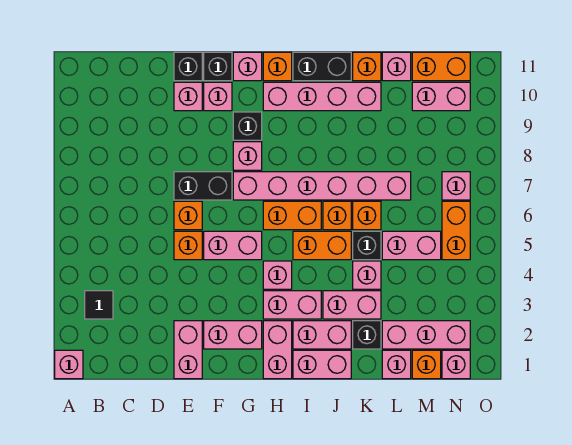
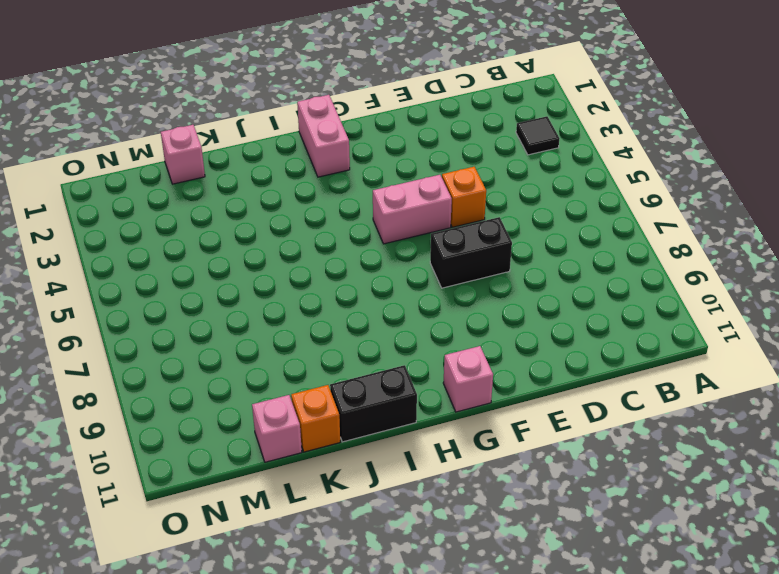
none -> pink 1x1 brick [55,350,83,379]
none -> pink 1x2 brick [174,321,202,379]
none -> orange 1x1 brick [174,201,202,230]
none -> pink 1x1 brick [174,82,202,111]

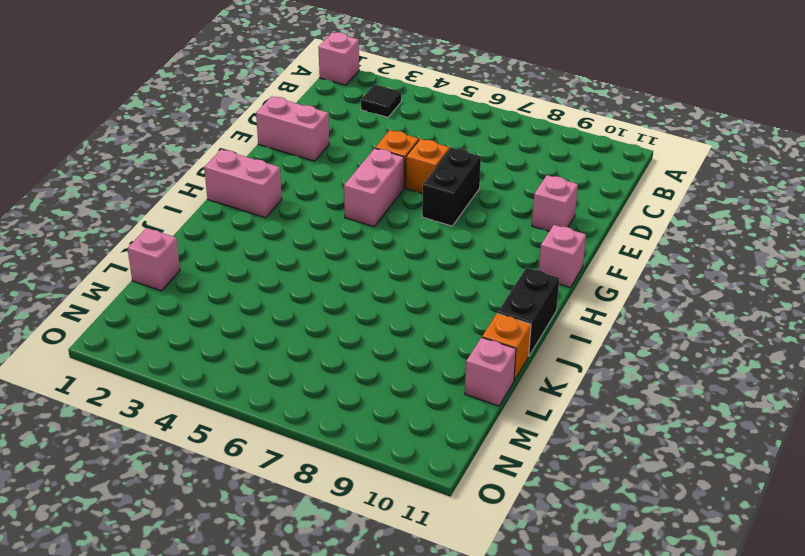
none -> black 1x1 brick [174,52,202,81]
none -> pink 1x2 brick [204,321,262,349]
none -> pink 1x1 brick [204,82,232,111]
none -> black 1x1 brick [204,52,232,81]

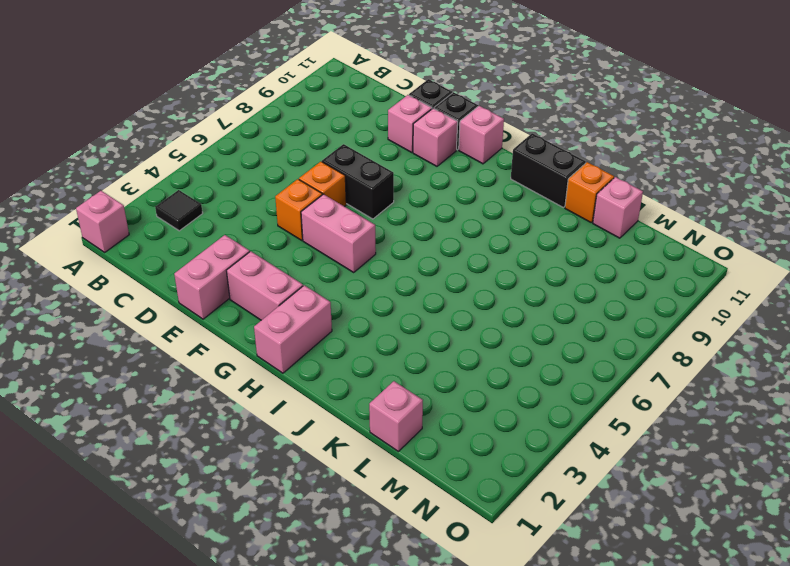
none -> pink 1x6 brick [233,172,411,200]
none -> pink 1x1 brick [233,142,262,170]
none -> black 1x1 brick [233,112,262,140]
none -> pink 1x2 brick [263,291,321,319]

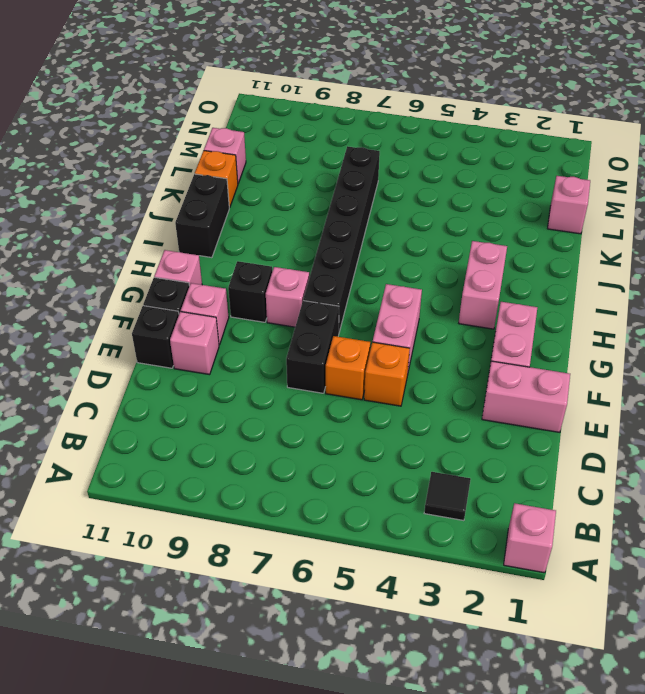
black 1x6 brick [303,146,380,332] -> pink 1x6 brick [233,172,411,200]
none -> pink 1x2 brick [263,321,292,379]
none -> pink 1x1 brick [263,261,292,289]
none -> orange 1x2 brick [263,201,321,230]
none -> pink 1x4 brick [263,82,381,111]

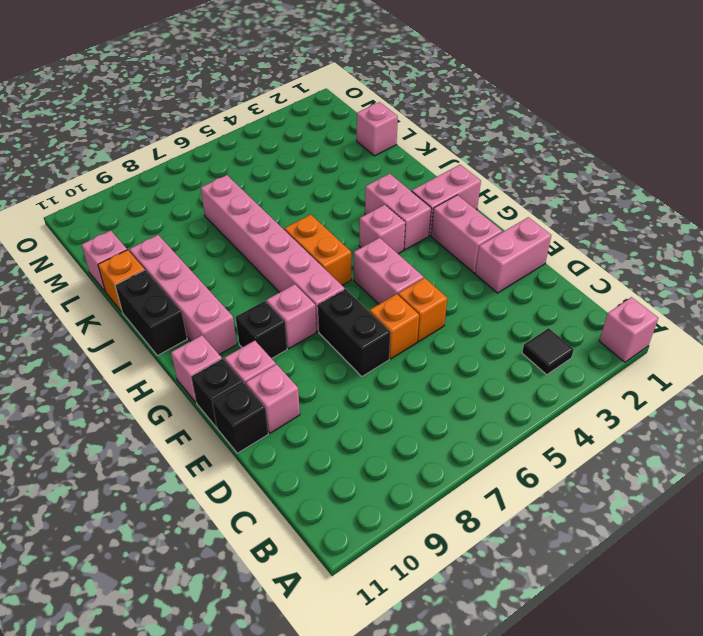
none -> orange 1x1 brick [263,52,292,81]
none -> pink 1x2 brick [293,350,351,379]
none -> pink 1x2 brick [293,321,351,349]
none -> orange 1x2 brick [293,231,351,260]

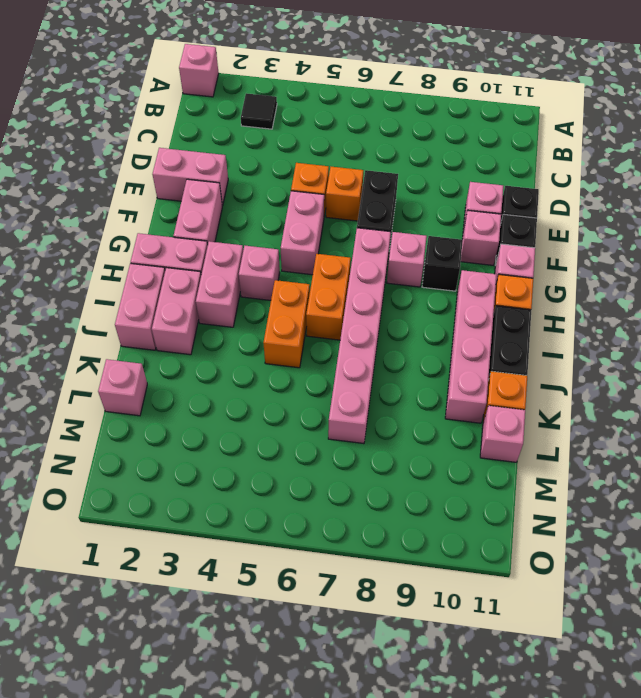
none -> pink 1x2 brick [323,291,381,319]
none -> orange 1x1 brick [323,201,351,230]
none -> black 1x1 brick [353,321,381,349]
none -> pink 1x1 brick [353,261,381,289]

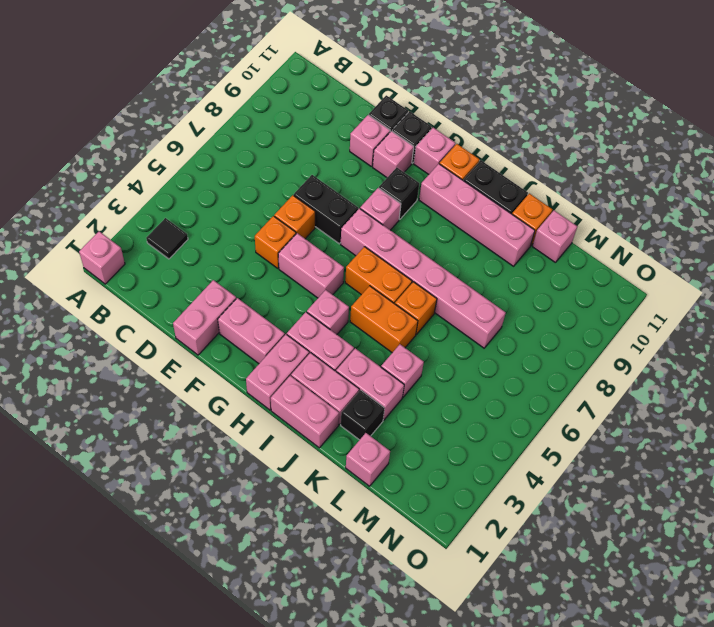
none -> black 1x1 brick [353,231,381,260]
none -> orange 1x1 brick [353,201,381,230]
none -> pink 1x3 brick [382,321,470,349]
none -> pink 1x2 brick [382,231,441,260]

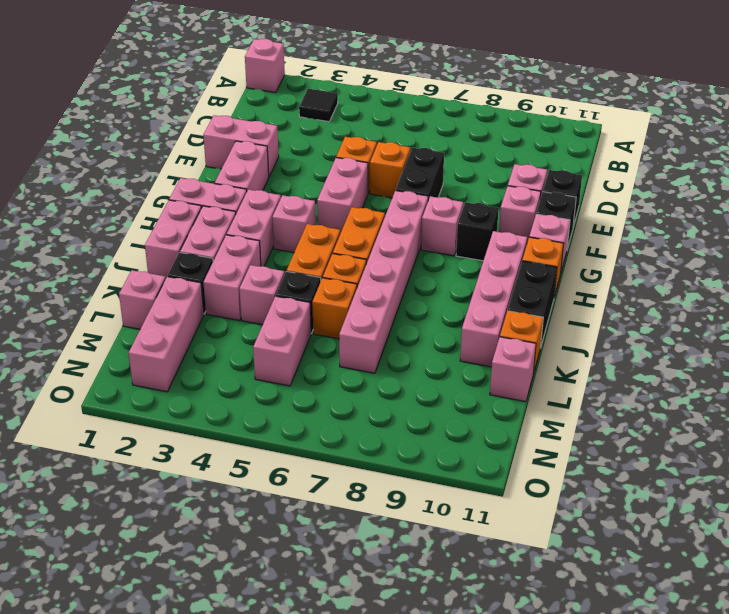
none -> orange 1x1 brick [412,350,441,379]
none -> pink 1x2 brick [412,82,470,111]
none -> orange 1x2 brick [412,52,470,81]
none -> pink 1x1 brick [442,350,470,379]

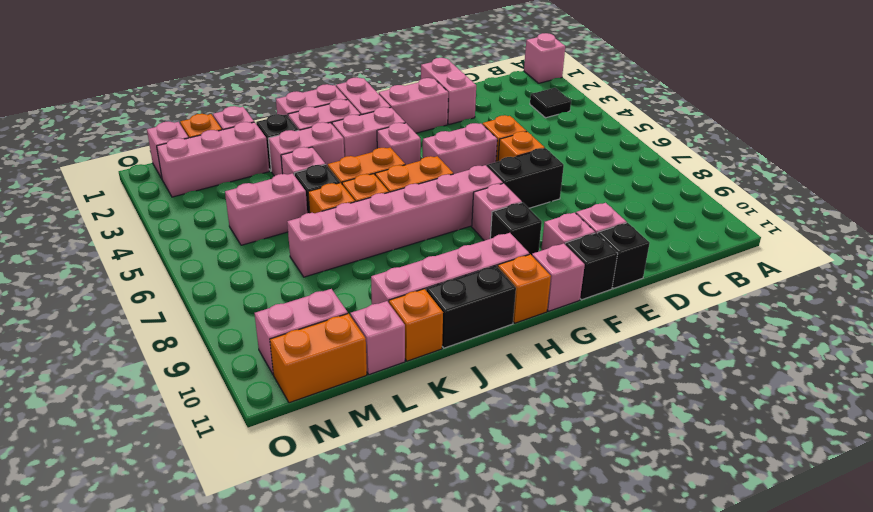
none -> orange 1x2 brick [442,201,470,260]
none -> pink 1x1 brick [442,172,470,200]

